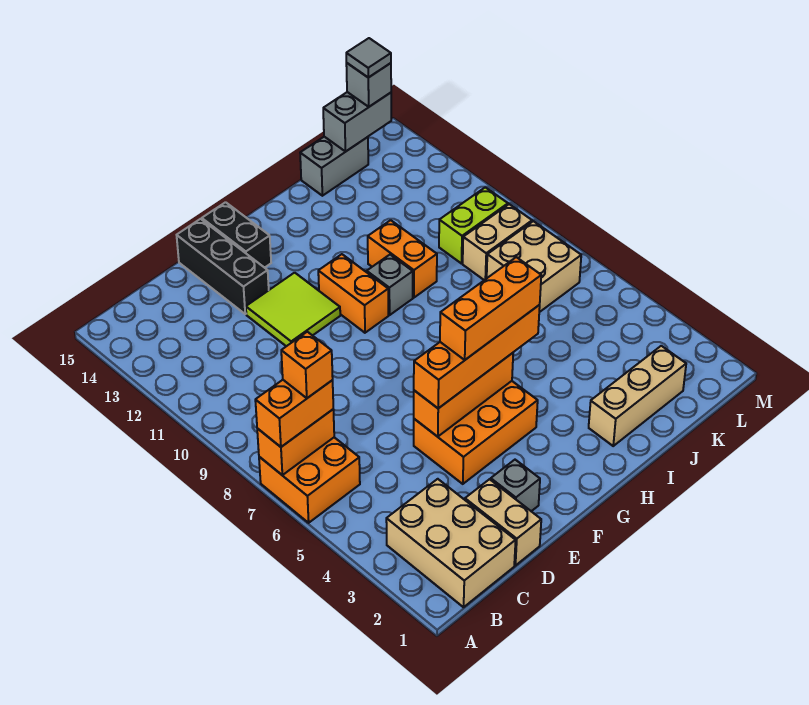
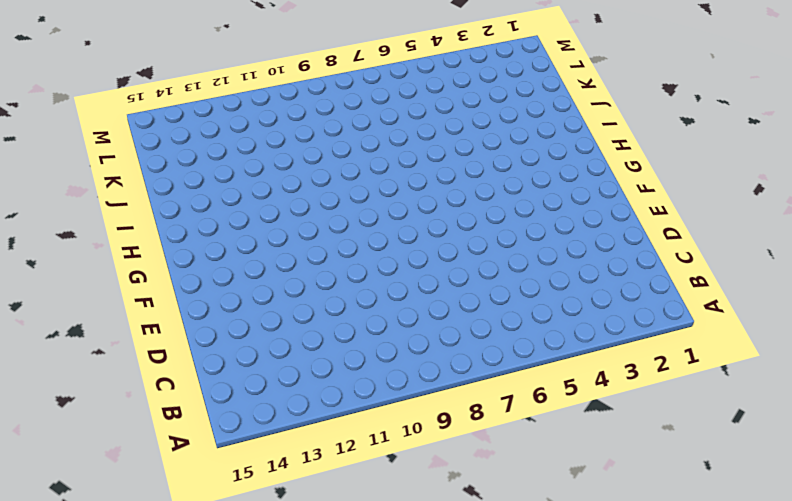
none -> orange 2x2 brick [259,437,360,523]
none -> tan 2x3 brick [386,479,516,607]
none -> tan 1x2 brick [465,479,541,566]

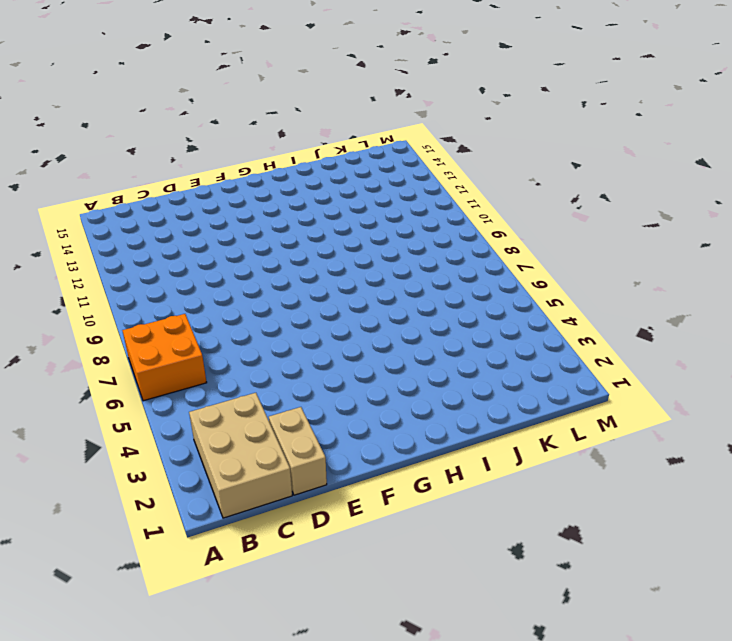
none -> grey 1x1 brick [491,460,540,511]
none -> orange 2x3 brick [414,381,538,484]
none -> lime 2x2 tile [246,273,340,346]

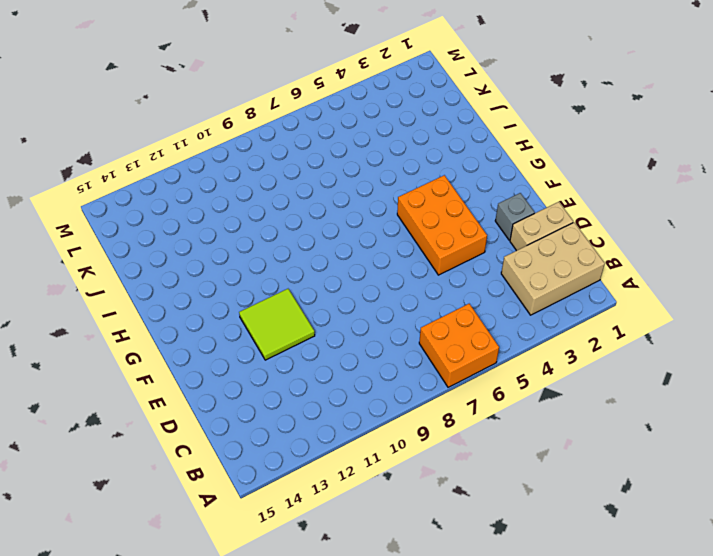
none -> black 1x3 brick [177,219,269,314]
none -> black 1x2 brick [202,202,271,268]
none -> orange 1x2 brick [318,254,388,333]

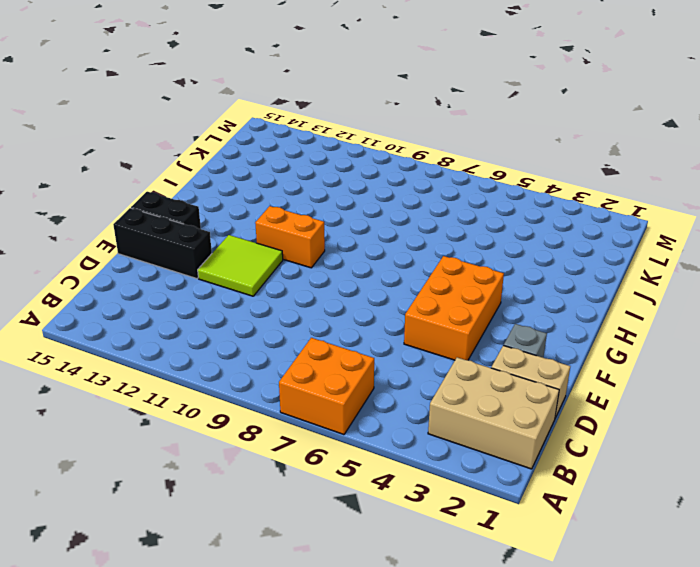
none -> grey 1x1 brick [367,255,413,315]
none -> tan 1x3 brick [589,346,686,446]
none -> orange 1x2 brick [368,220,437,298]

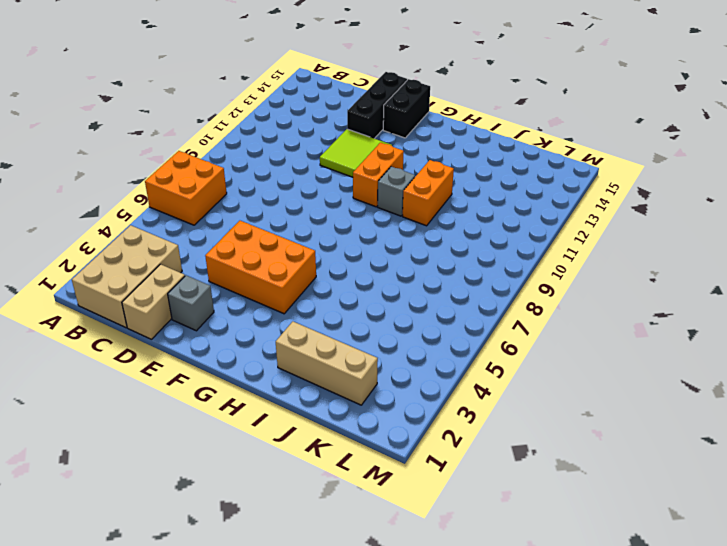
none -> grey 1x2 brick [300,137,368,196]
none -> tan 2x2 brick [487,221,581,312]
none -> tan 1x2 brick [463,204,532,280]

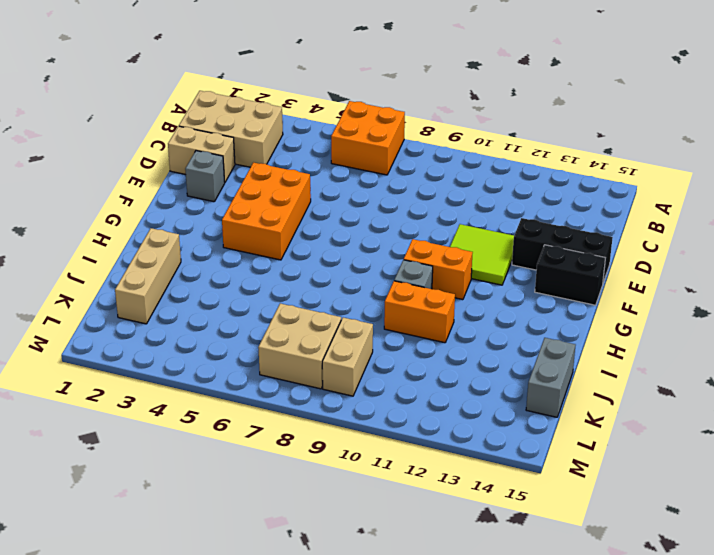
none -> lime 1x2 brick [439,187,508,263]
none -> orange 1x2 brick [257,410,334,475]
none -> orange 1x3 brick [414,353,513,437]

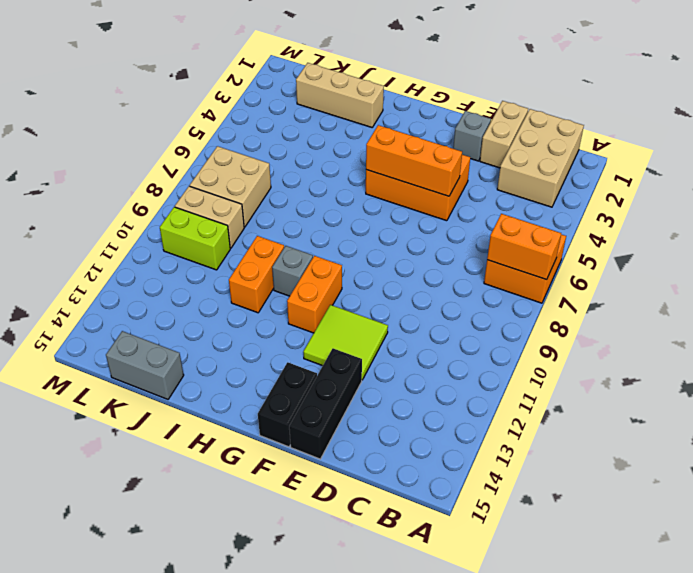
none -> grey 1x2 brick [323,92,391,152]
none -> orange 1x2 brick [255,380,333,447]
none -> orange 1x4 brick [414,305,540,408]

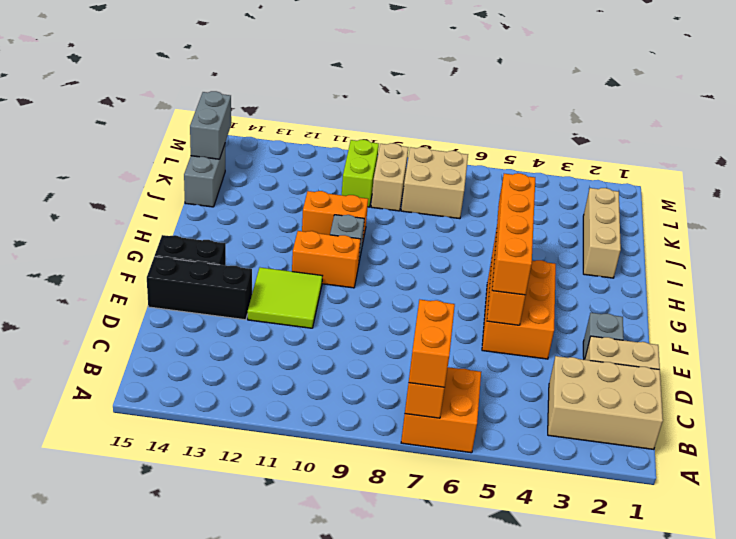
none -> grey 1x1 brick [346,63,391,107]
none -> orange 1x1 brick [281,332,333,398]
none -> orange 1x3 brick [440,257,541,360]

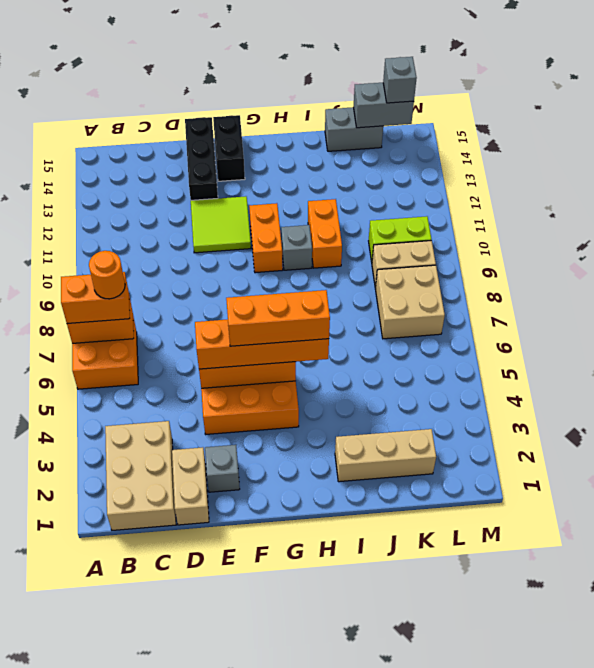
orange 1x1 round brick [89,251,125,299] -> orange 1x1 brick [281,332,333,398]
none -> grey 1x1 tile [346,38,391,78]

